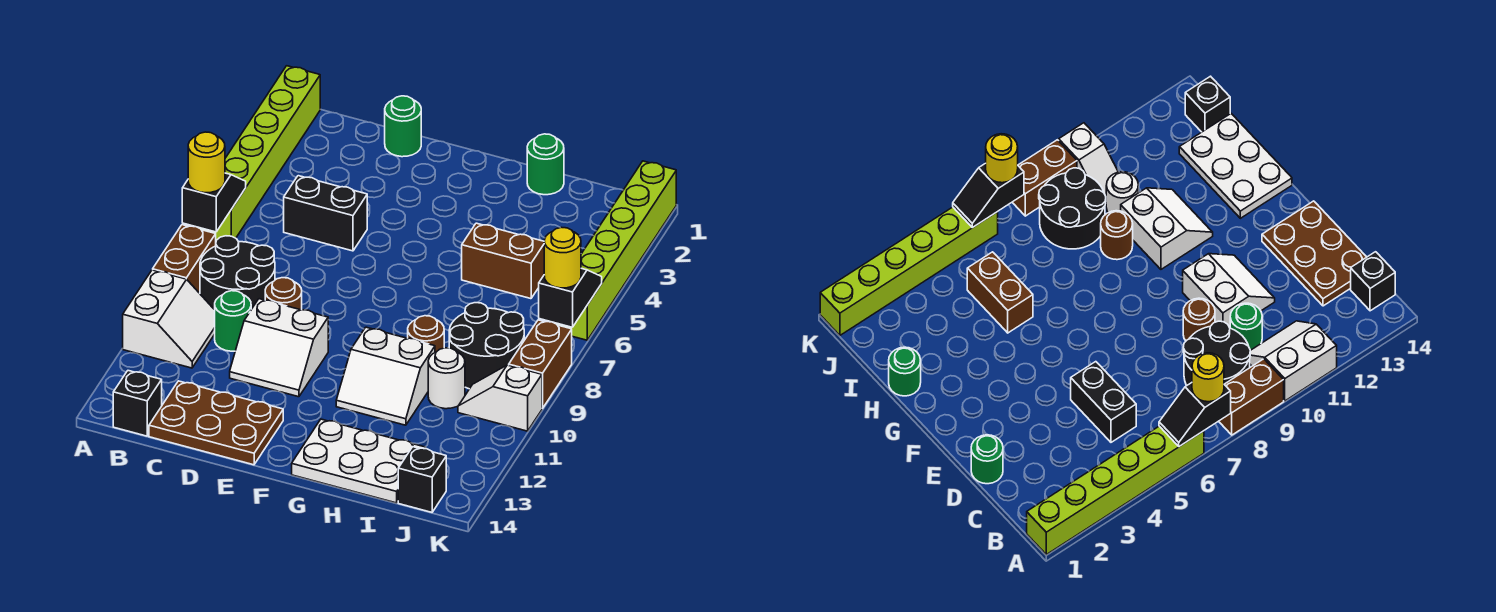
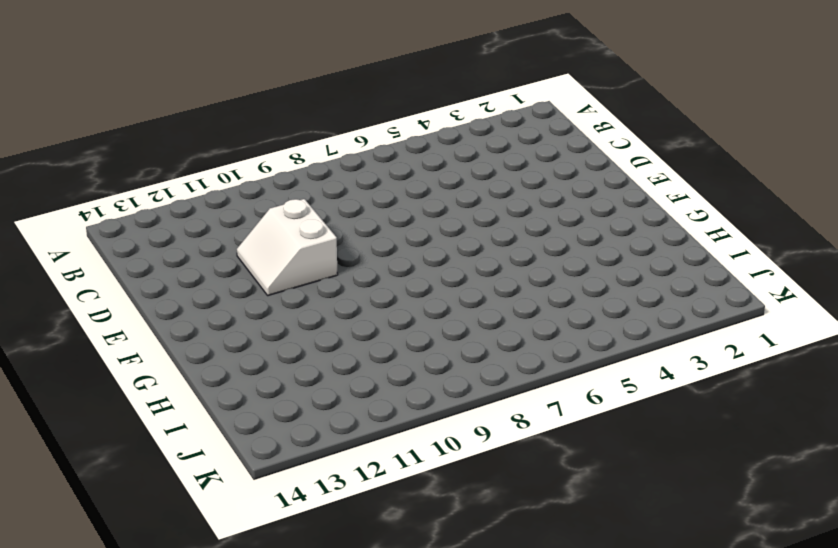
none -> lime 1x6 brick [198,66,320,240]
none -> brown 1x2 brick [153,225,216,293]
none -> white 2x2 slope [123,270,215,368]

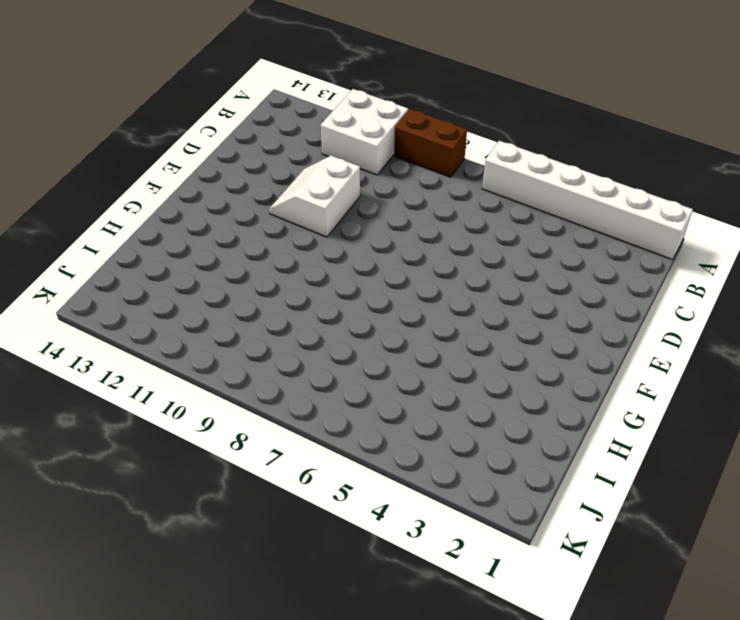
white 1x6 brick [482,141,693,260] -> lime 1x6 brick [198,66,320,240]
white 2x2 brick [321,89,408,175] -> white 2x2 slope [123,270,215,368]
none -> black 2x2 round brick [200,236,275,310]
none -> black 1x1 brick [113,371,162,436]
none -> black 1x2 brick [284,176,367,251]

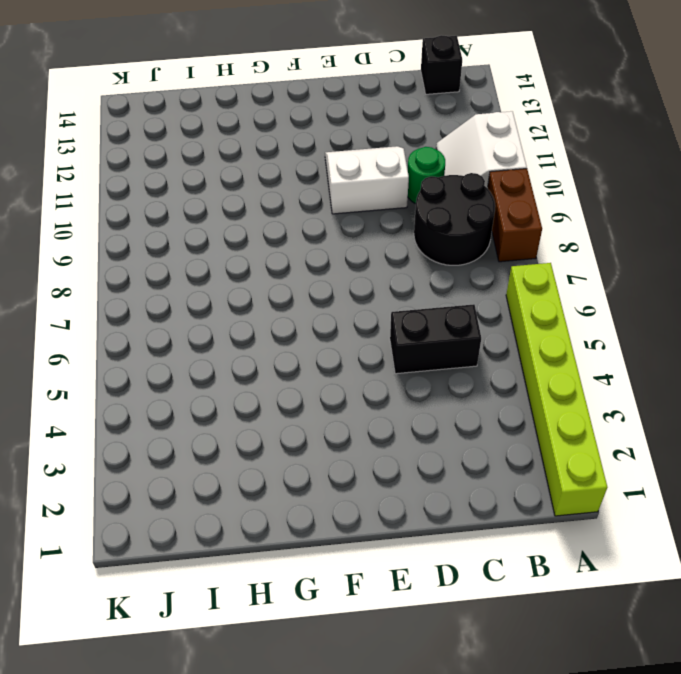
none -> brown 2x3 plate [149,381,283,465]
none -> green 1x1 round brick [385,96,421,157]
none -> brown 1x1 round brick [265,278,302,310]

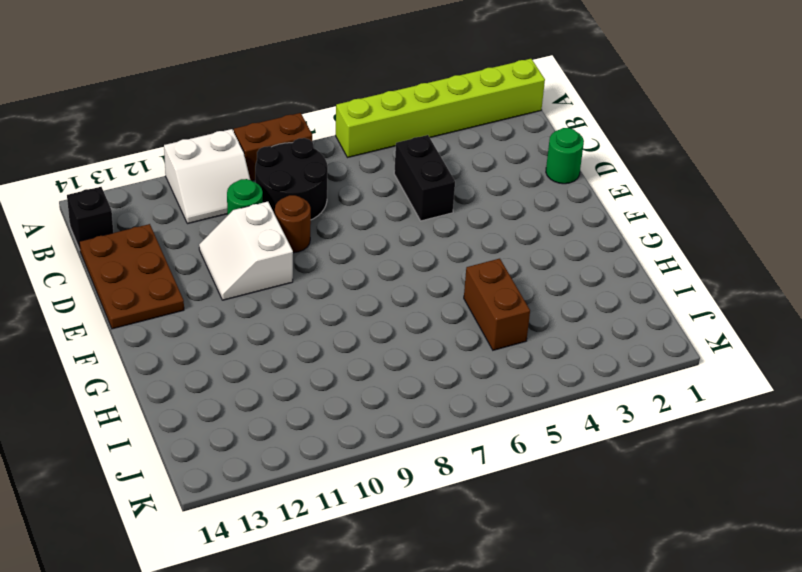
none -> white 2x2 slope [336,327,435,425]
none -> white 2x3 plate [292,419,426,503]
none -> green 1x1 round brick [527,134,564,195]

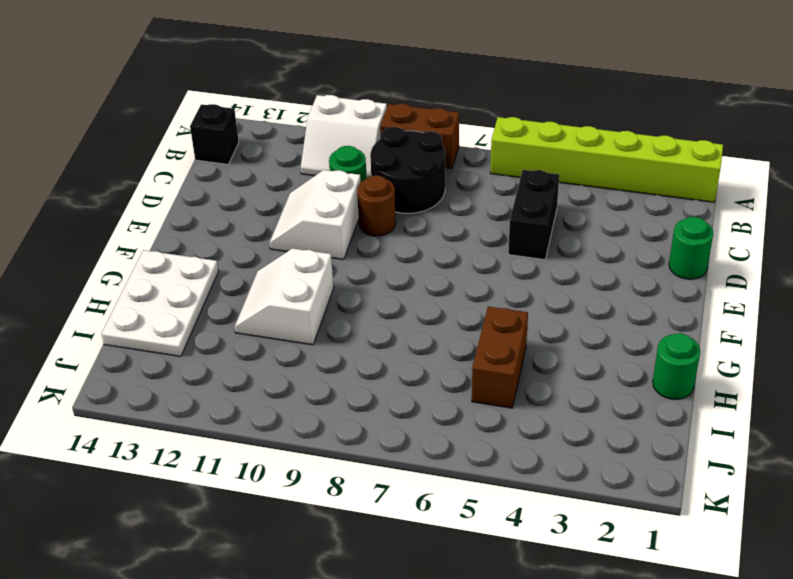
none -> brown 2x3 plate [149,381,283,465]
none -> brown 1x1 round brick [408,316,444,352]
none -> black 2x2 round brick [449,303,524,389]

